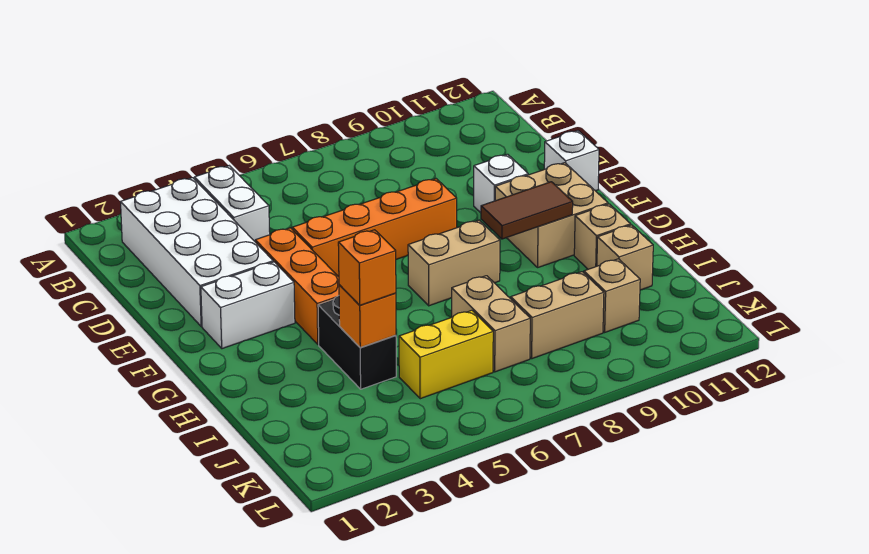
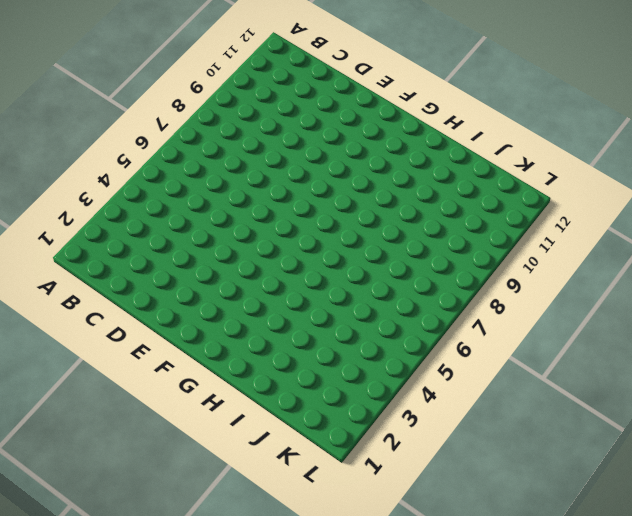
none -> white 2x4 brick [121,178,273,327]
none -> white 1x2 brick [194,166,270,241]
none -> orange 1x3 brick [255,228,339,344]

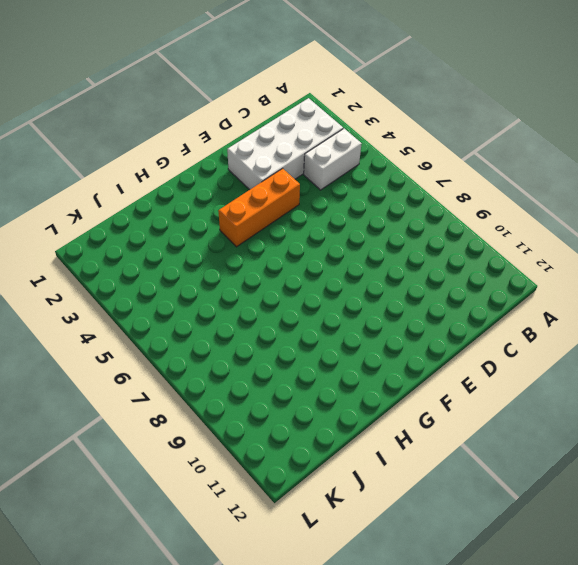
none -> orange 1x4 brick [292,179,457,277]
none -> white 1x1 brick [474,154,528,213]
none -> white 1x1 brick [544,131,599,191]

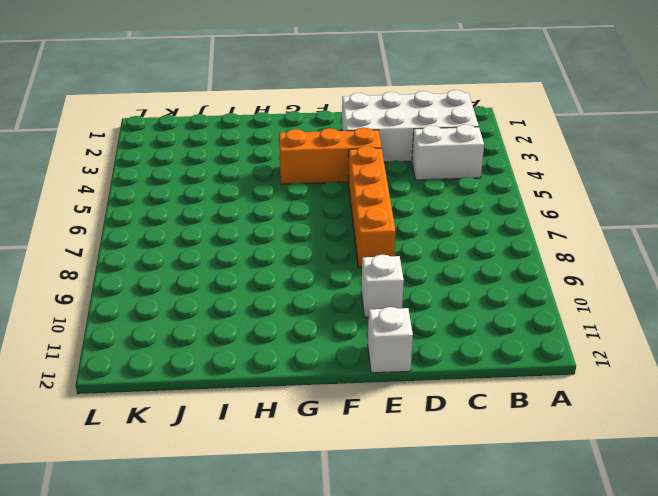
none -> white 1x2 brick [201,262,295,349]
none -> tan 2x2 brick [495,163,608,267]
none -> tan 1x2 brick [408,220,500,306]

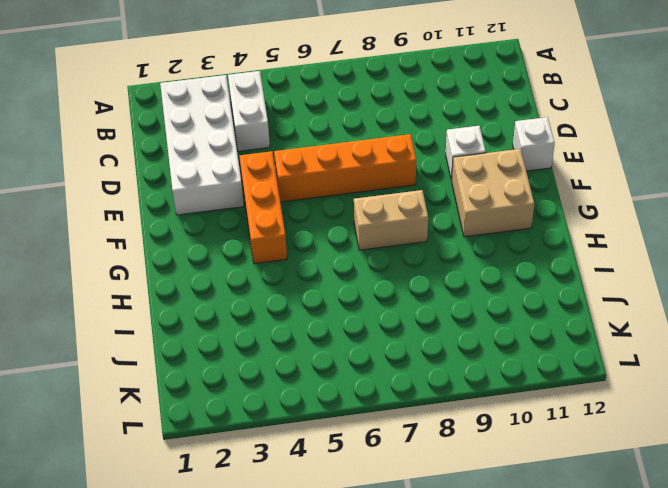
none -> white 1x2 brick [201,262,295,349]
none -> black 1x2 brick [318,296,396,389]
none -> tan 1x1 brick [574,204,631,269]

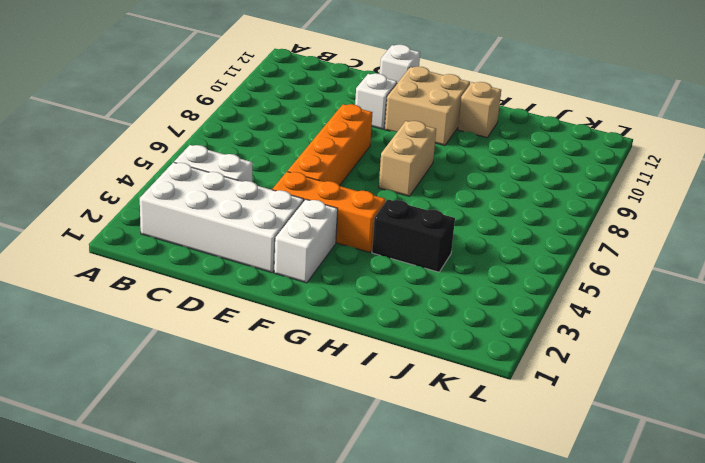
none -> tan 1x2 brick [452,276,530,372]
none -> tan 1x1 brick [597,225,653,290]
none -> yellow 1x2 brick [399,310,493,399]

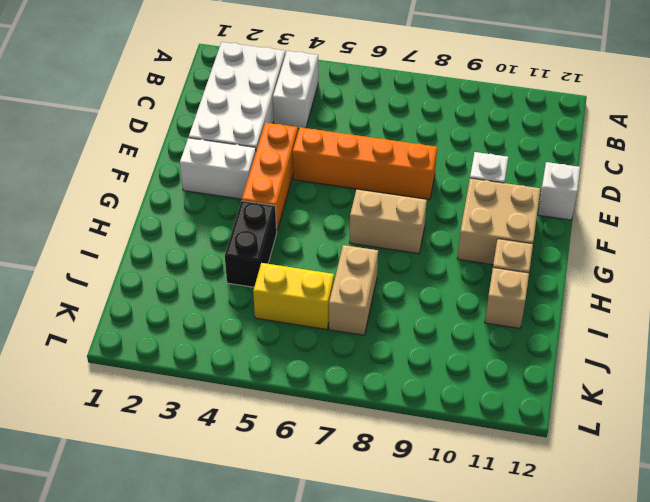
none -> tan 1x2 brick [511,272,604,359]
none -> tan 1x1 brick [584,259,640,332]
none -> brown 1x2 tile [481,182,573,239]

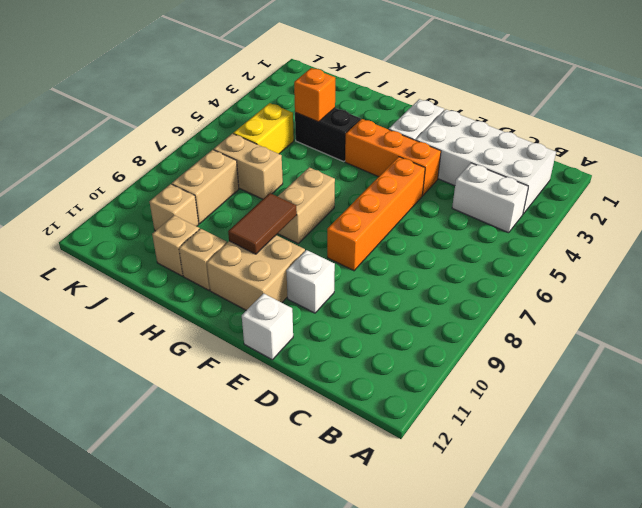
none -> orange 1x1 brick [338,230,396,305]

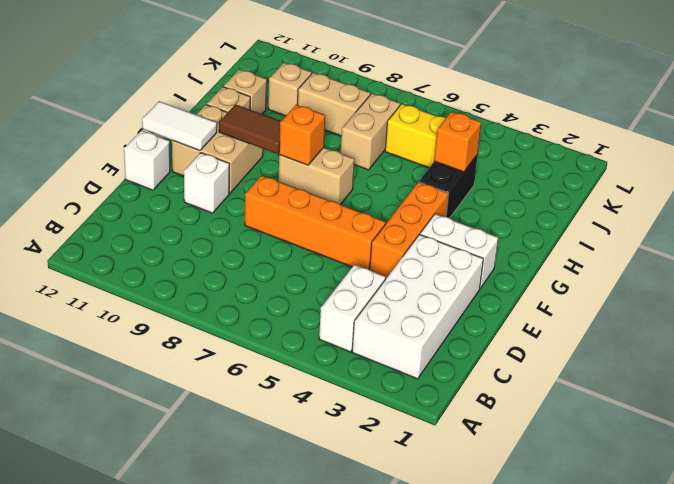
white 1x2 tile [142,101,217,151] -> none
orange 1x1 brick [279,105,325,165] -> orange 1x1 brick moved to [338,230,396,305]

